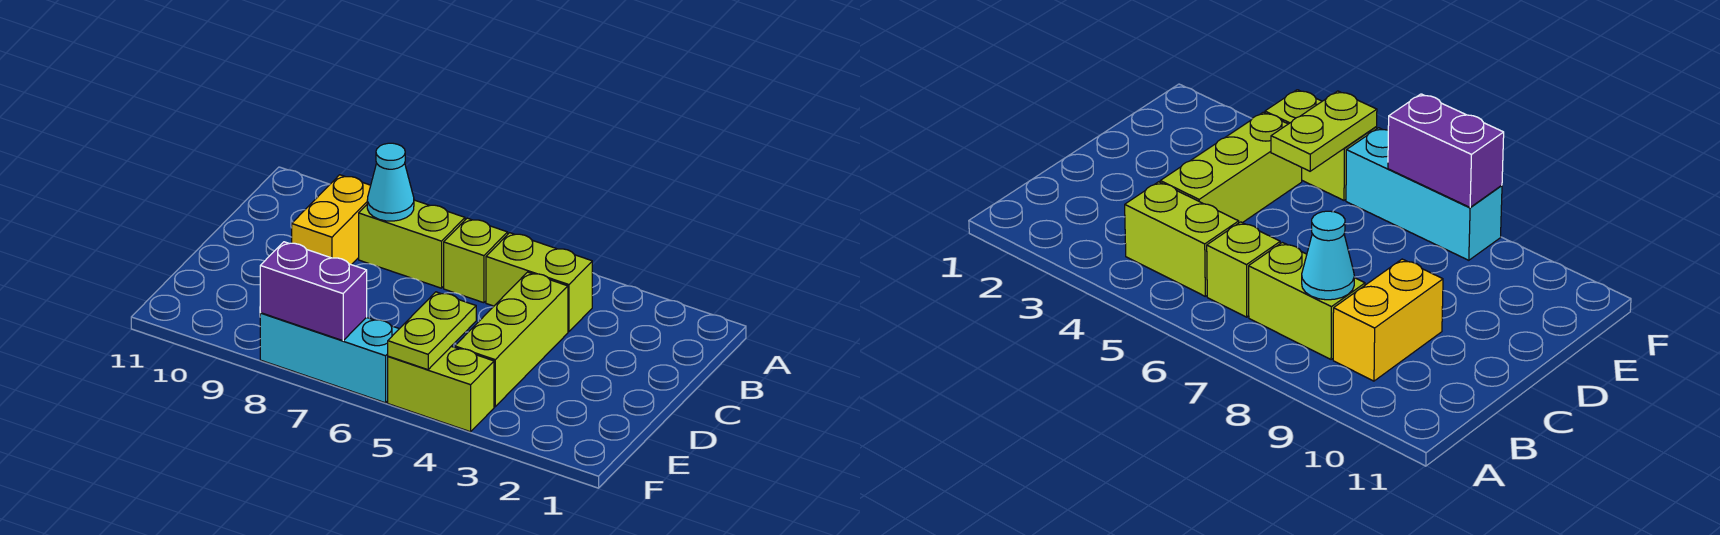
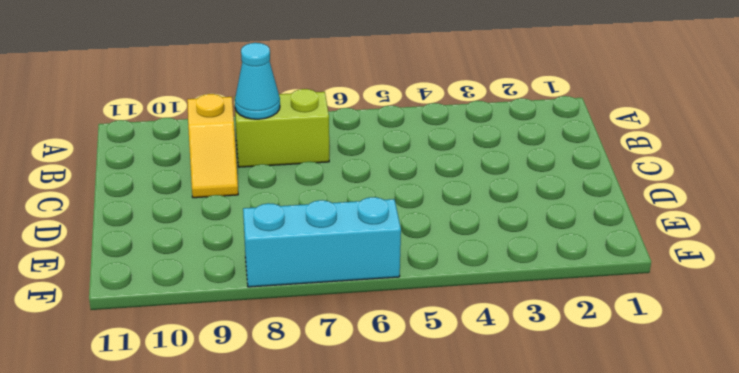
yellow 1x2 slope [187,94,238,198] -> yellow 1x2 brick [292,175,371,265]
none -> lime 1x2 brick [486,233,592,332]
none -> lime 1x1 brick [444,218,508,303]

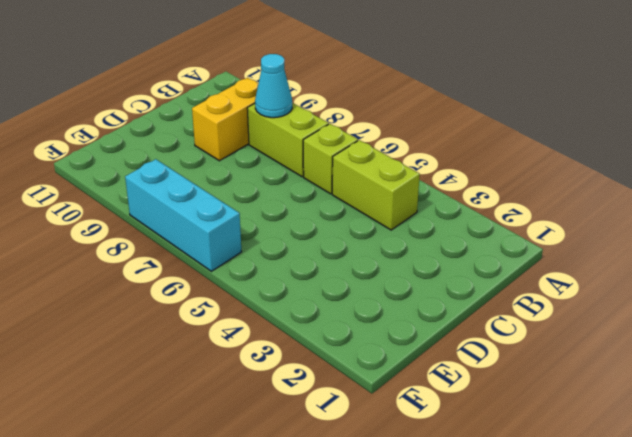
none -> lime 1x3 brick [455,272,568,407]
none -> lime 1x2 brick [388,346,494,432]

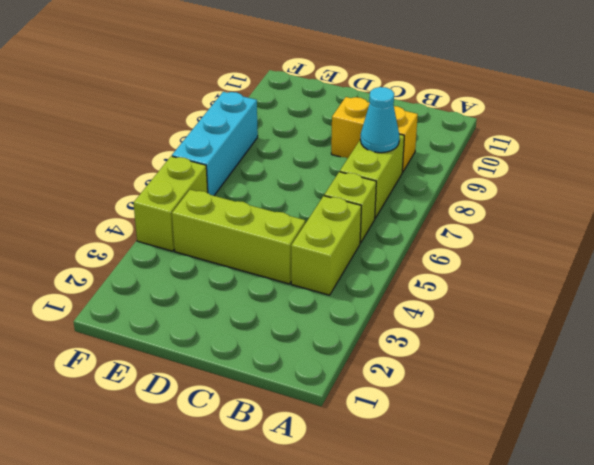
none -> lime 1x2 plate [388,292,476,370]
none -> purple 1x2 brick [260,242,367,341]

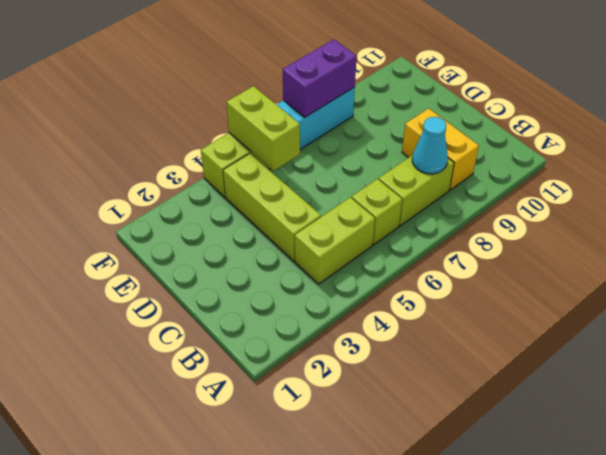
lime 1x2 brick [226,86,300,171] -> lime 1x2 plate [388,292,476,370]

